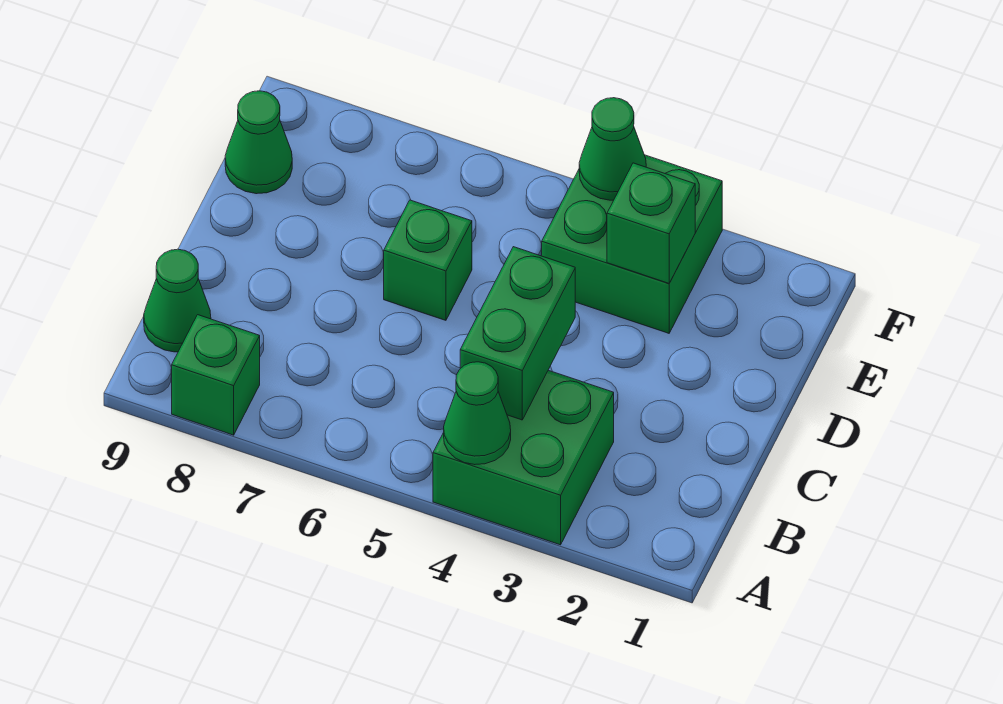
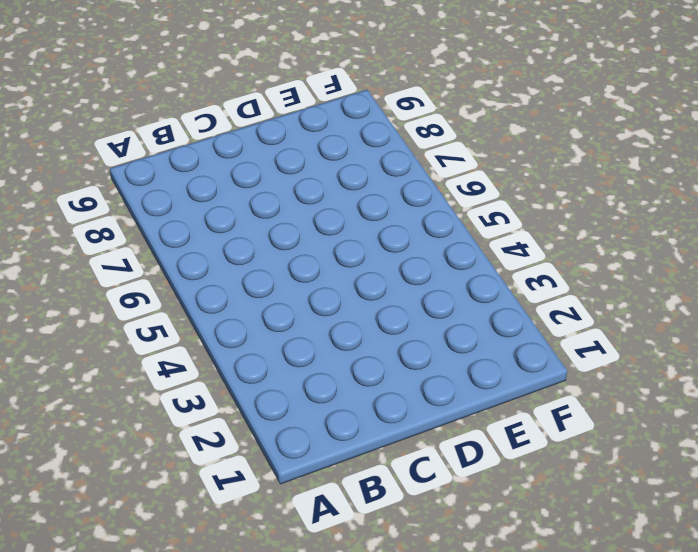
none -> green 2x2 brick [433,370,614,545]
none -> green 1x1 brick [172,315,260,435]

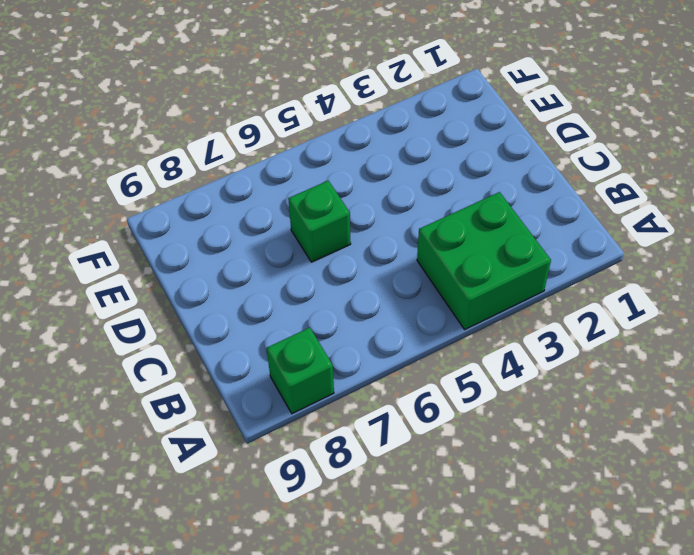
none -> green 1x1 cone [144,249,211,352]
none -> green 2x2 brick [542,155,722,333]

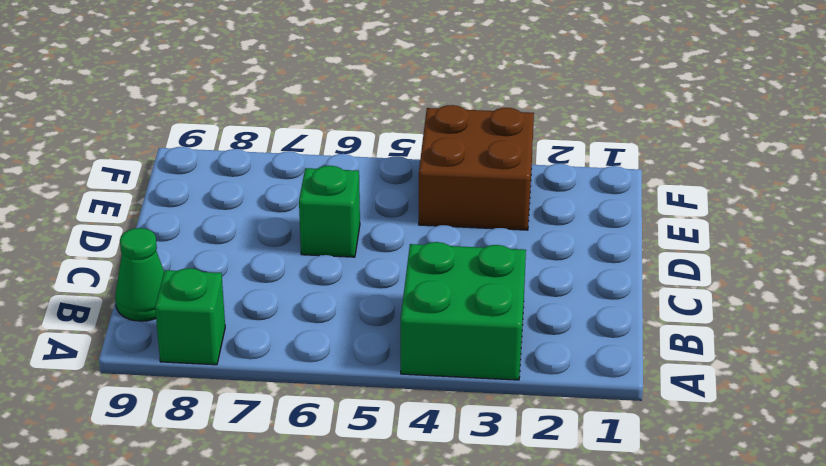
brown 2x2 brick [419,105,534,230] -> green 2x2 brick [542,155,722,333]
none -> green 1x1 cone [225,91,292,194]
none -> green 1x1 cone [444,362,511,465]

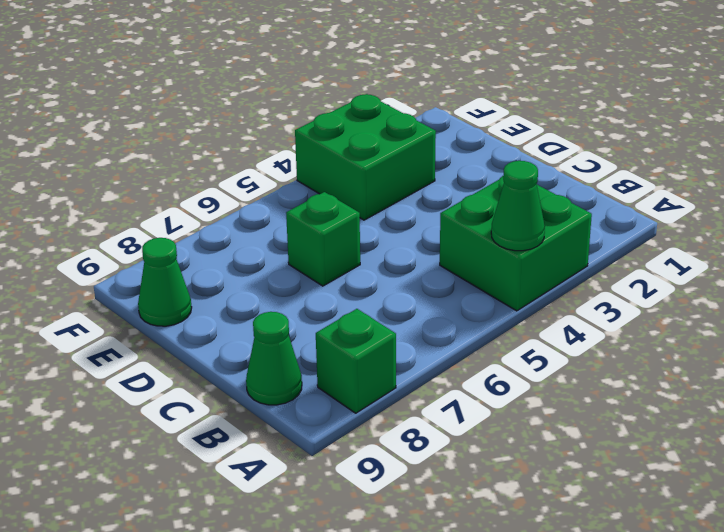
none -> green 1x2 brick [460,247,575,420]
none -> green 1x1 brick [607,163,695,283]

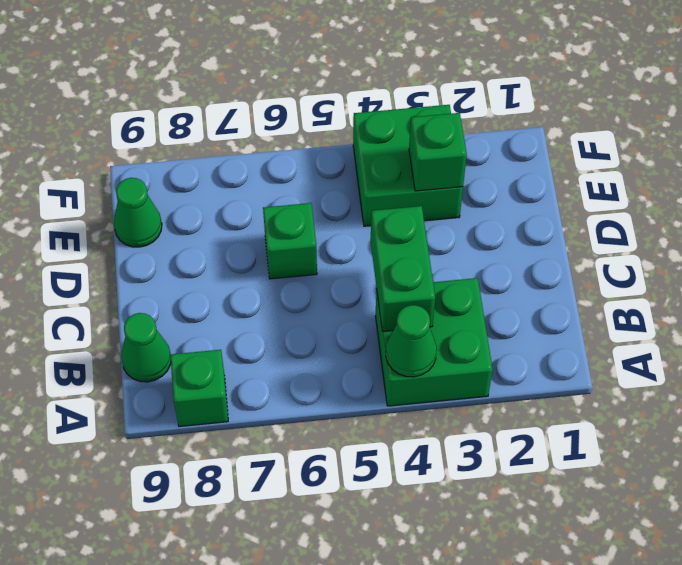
none -> green 1x1 cone [579,98,646,200]

